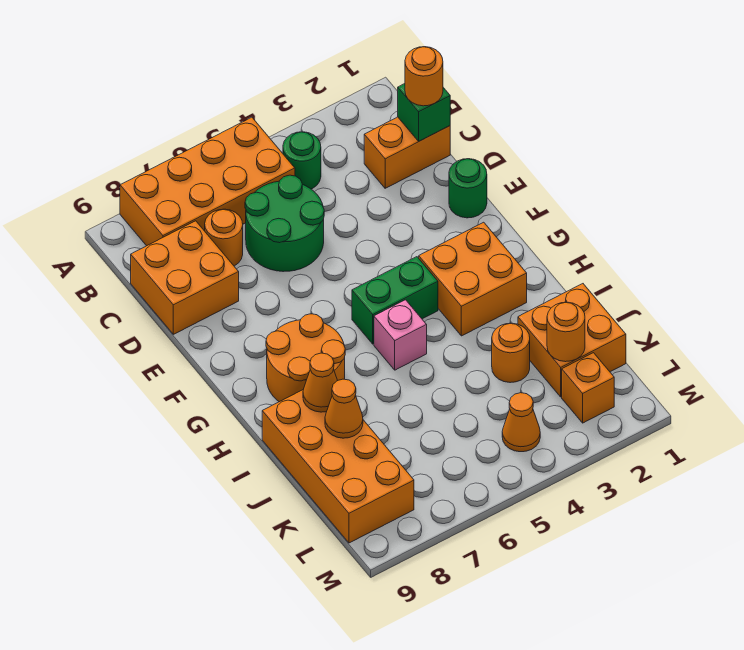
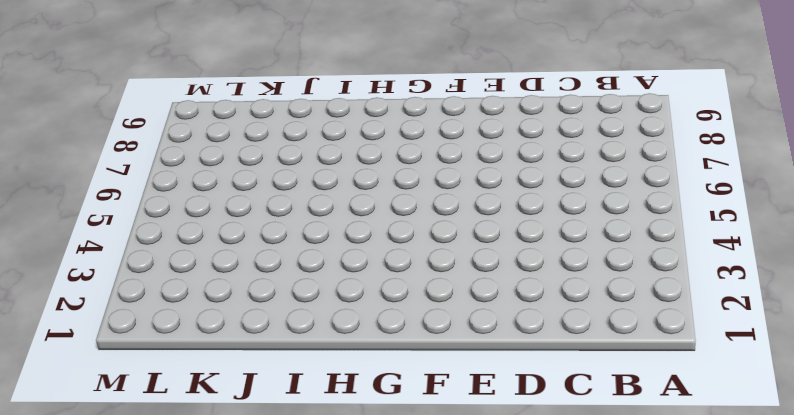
none -> orange 2x4 brick [120,117,295,246]
none -> green 1x1 round brick [283,132,321,189]
none -> orange 1x2 brick [364,117,450,188]

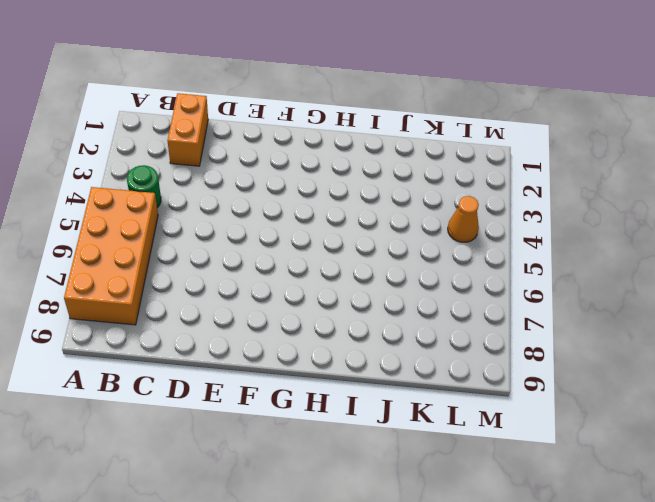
none -> green 2x2 round brick [245,175,324,272]
none -> orange 1x1 round brick [205,209,243,266]
none -> orange 2x2 brick [131,221,239,334]

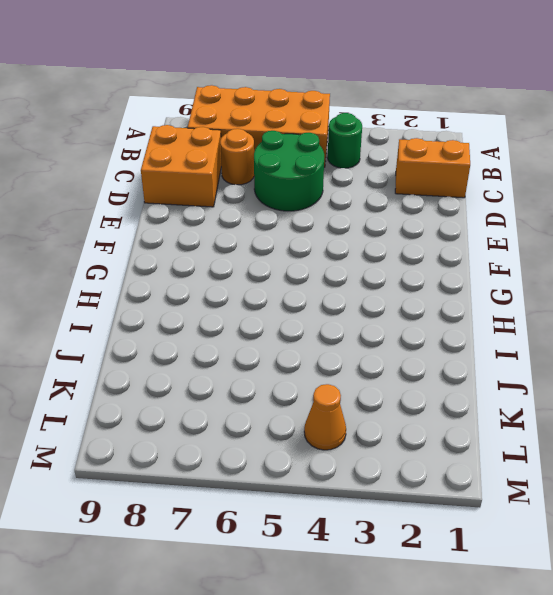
none -> green 1x1 round brick [449,159,487,218]
none -> orange 2x2 brick [419,222,527,336]
none -> green 1x2 brick [352,257,438,344]

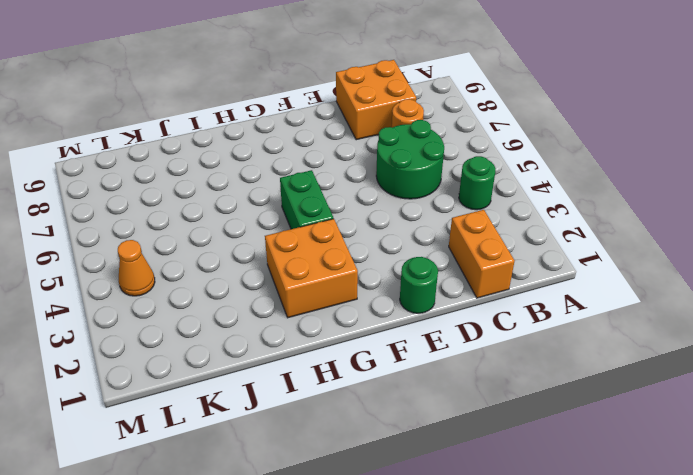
none -> orange 2x4 brick [120,117,295,246]
none -> orange 2x2 round brick [266,314,345,402]
none -> pink 1x1 brick [374,300,427,370]

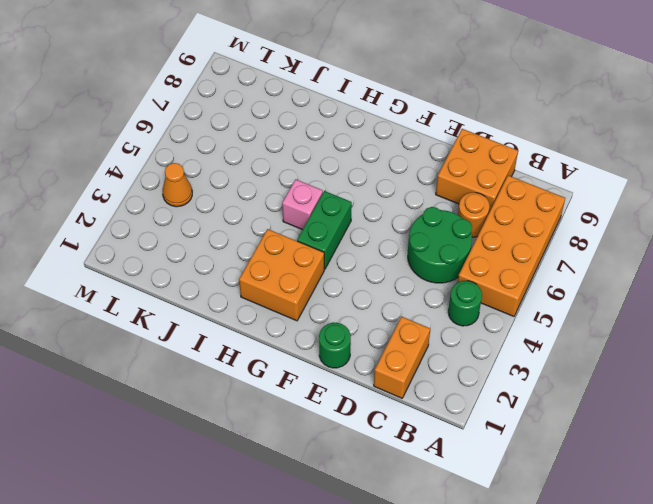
none -> orange 2x2 round brick [266,314,345,402]
none -> orange 2x4 brick [262,390,414,543]
none -> orange 2x2 brick [518,284,626,397]

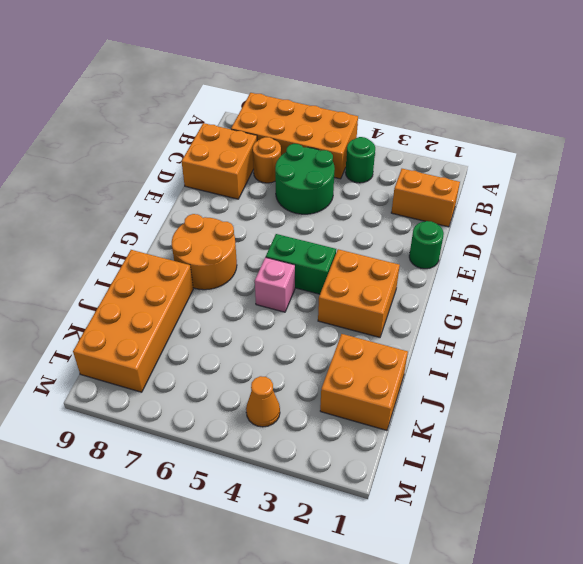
none -> orange 1x1 round brick [492,323,530,383]
none -> orange 1x1 brick [562,353,614,423]
none -> green 1x1 brick [398,84,450,141]

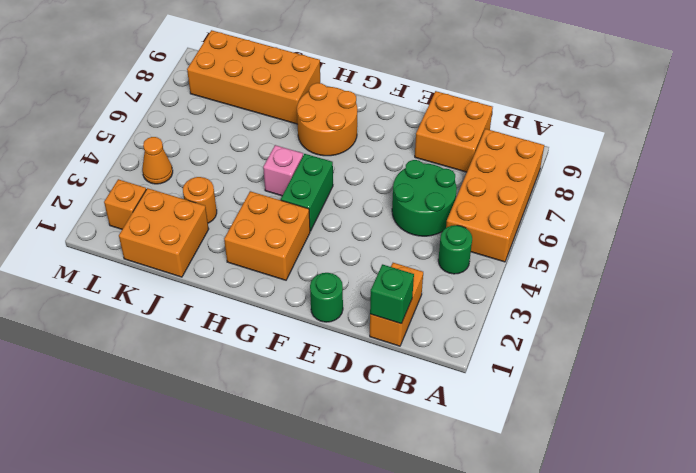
none -> orange 1x1 round brick [205,209,243,266]
none -> orange 1x1 cone [303,353,338,412]
none -> orange 1x1 cone [325,379,363,438]

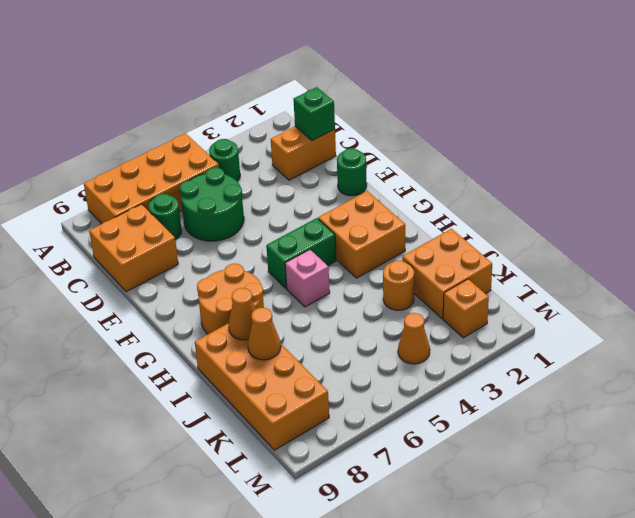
green 1x1 round brick [149,194,182,240] -> orange 1x1 round brick [205,209,243,266]
none -> orange 1x1 round brick [547,302,585,362]
none -> orange 1x1 round brick [405,47,443,106]

